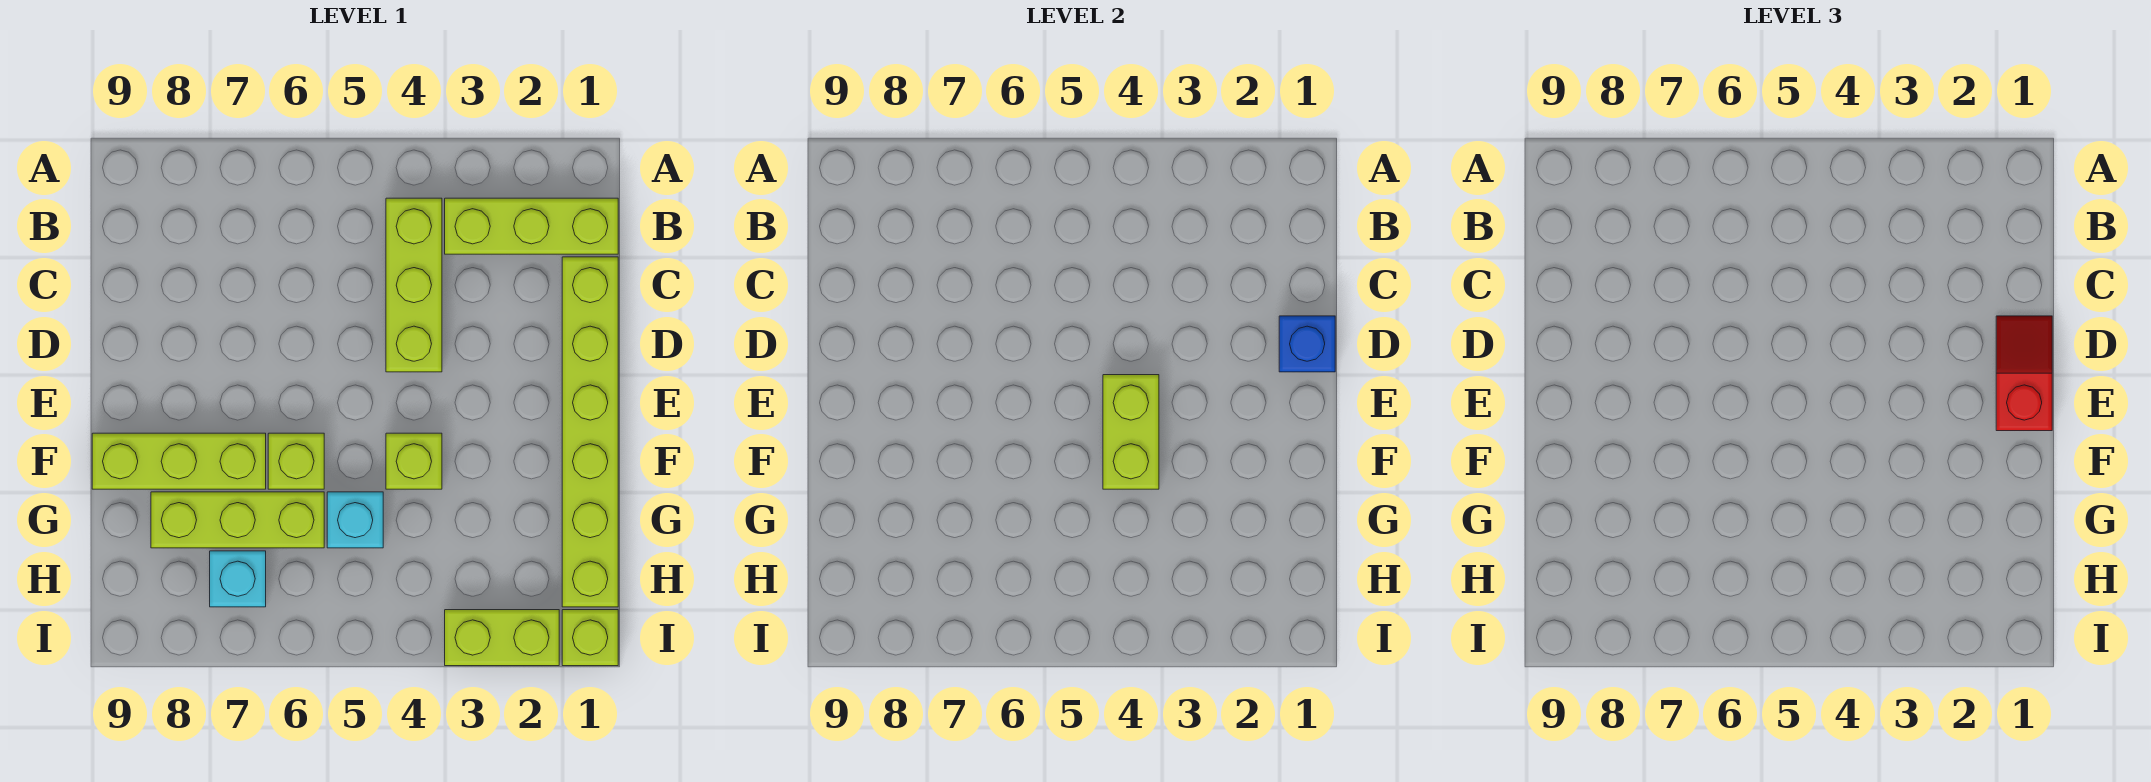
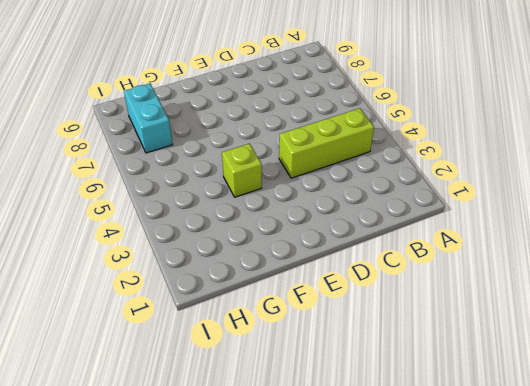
cyan 1x2 brick [124,84,173,153] -> cyan 1x1 brick [210,551,266,607]
none -> lime 1x3 brick [445,198,618,254]
none -> lime 1x6 brick [562,257,618,607]
none -> lime 1x1 brick [268,433,324,489]

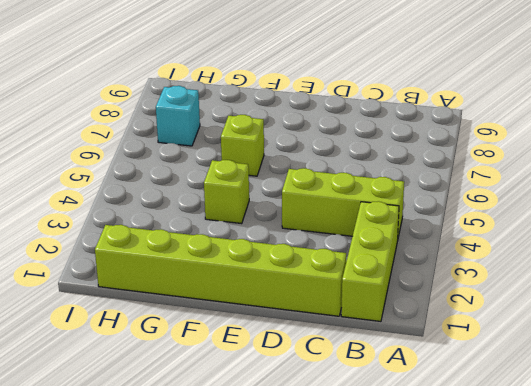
none -> lime 1x3 brick [92,433,266,489]
none -> cyan 1x1 brick [327,492,383,548]
none -> lime 1x3 brick [151,492,324,548]

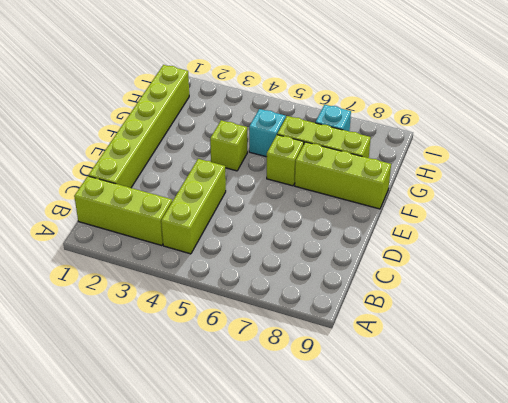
none -> lime 1x1 brick [562,610,618,666]
none -> lime 1x2 brick [445,610,559,666]
none -> blue 1x1 brick [1279,316,1335,372]

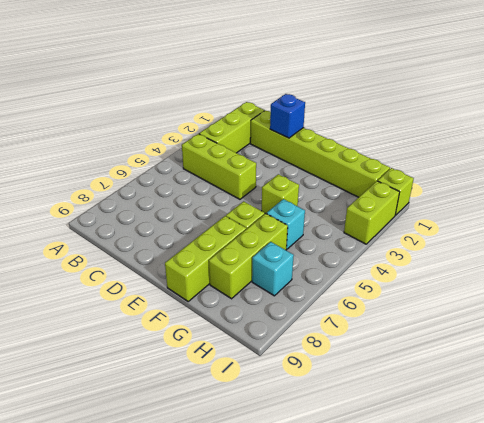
none -> lime 1x2 brick [1103,375,1159,489]
none -> red 1x2 slope [1996,316,2052,431]

